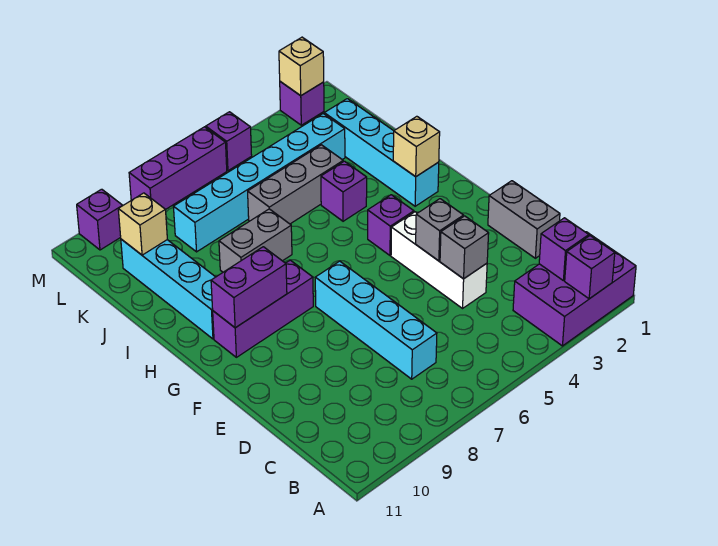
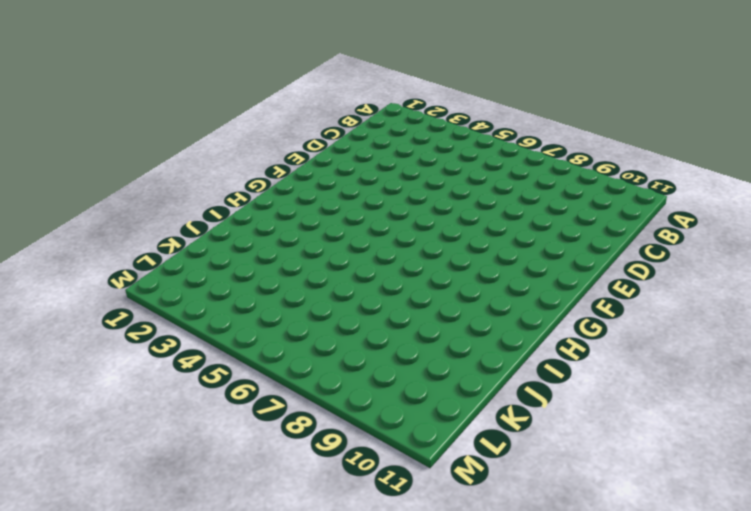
none -> purple 2x3 brick [513,232,636,346]
none -> cyan 1x4 brick [315,261,437,379]
none -> grey 1x2 brick [488,181,560,258]

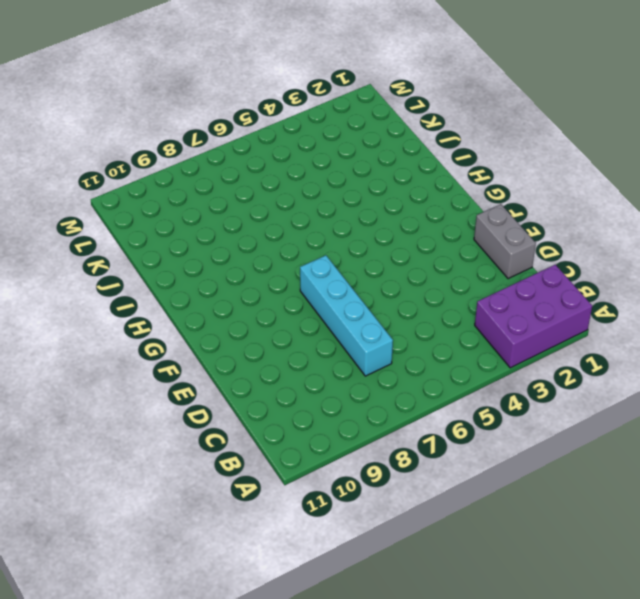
none -> white 1x3 brick [391,212,487,308]
none -> purple 1x1 brick [368,195,414,255]
none -> purple 1x3 brick [213,260,313,357]

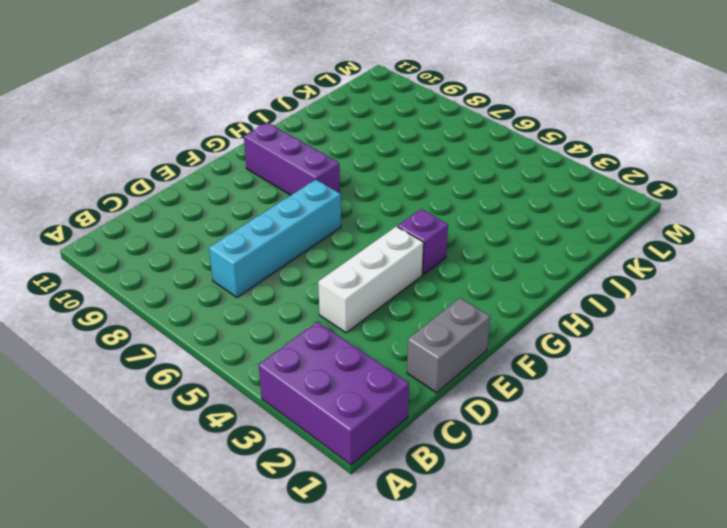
none -> cyan 1x4 brick [324,99,439,206]
none -> cyan 1x4 brick [121,239,215,339]
none -> purple 1x1 brick [321,161,367,221]

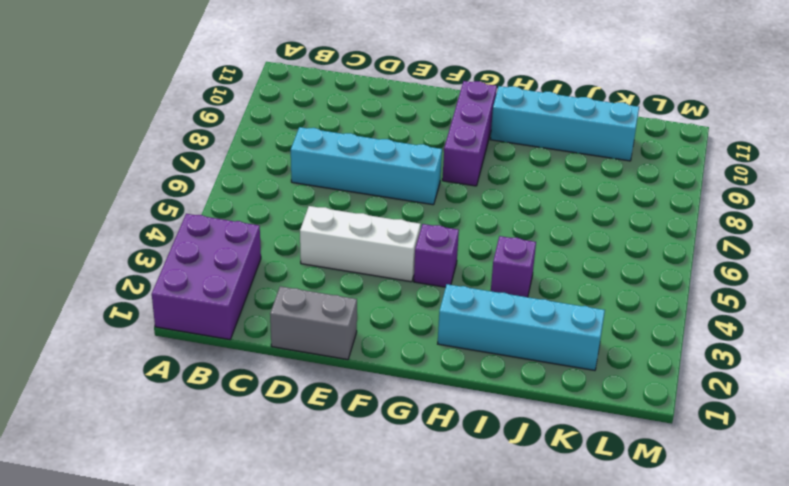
none -> grey 1x2 brick [219,209,292,272]
none -> grey 1x3 brick [248,145,343,224]
none -> cyan 1x6 brick [174,114,345,252]

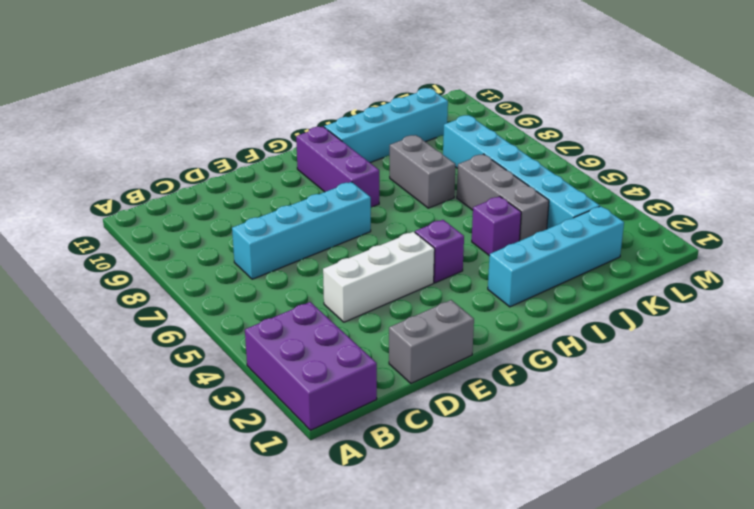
none -> purple 1x1 brick [280,82,324,125]
none -> purple 1x1 brick [206,112,252,171]
none -> purple 1x3 brick [129,127,227,210]

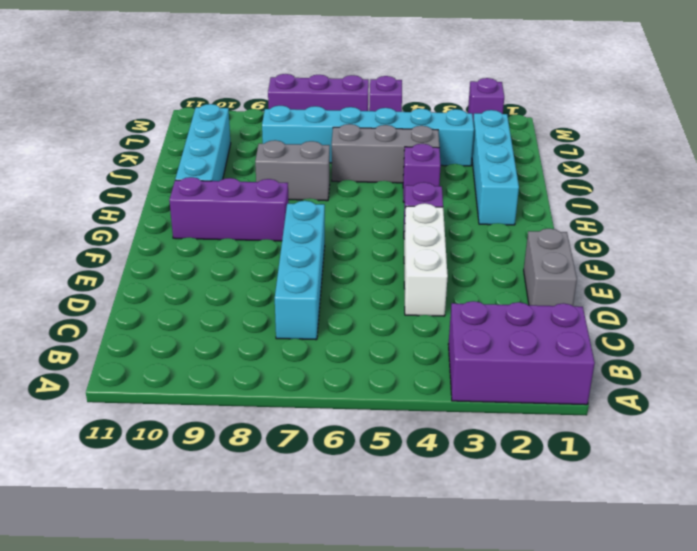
none -> purple 1x1 brick [77,189,123,250]
none -> purple 1x1 brick [565,236,615,299]
none -> purple 1x1 brick [539,218,589,281]

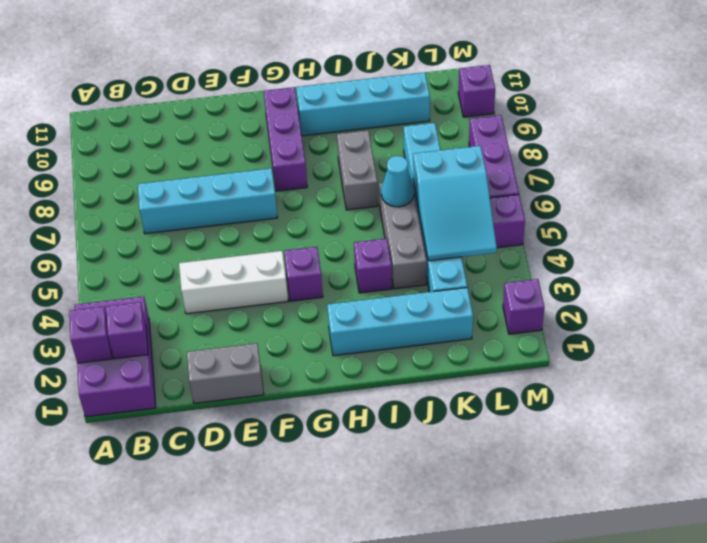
cyan 1x1 cone [381,156,414,207] -> none
cyan 2x3 slope [413,146,497,261] -> none
none -> grey 1x1 brick [440,216,489,279]
none -> grey 1x1 brick [416,199,464,261]
none -> purple 1x2 brick [211,247,287,328]

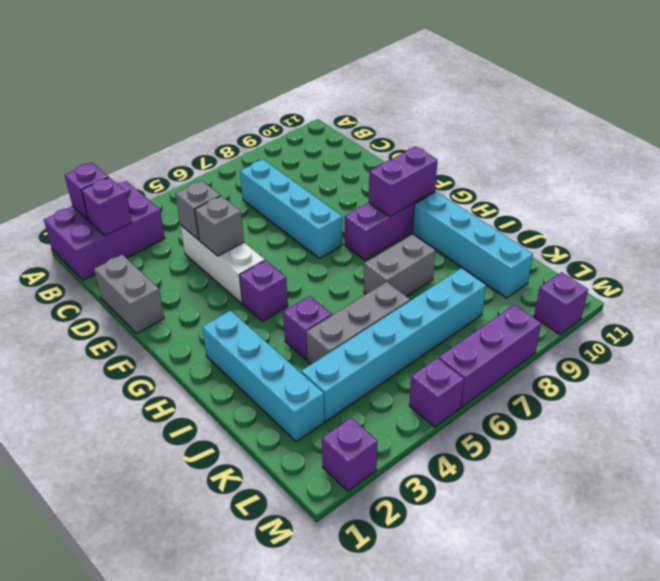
none -> tan 1x1 brick [393,116,440,177]
none -> tan 1x1 brick [118,193,167,255]
none -> tan 1x1 brick [279,37,324,96]

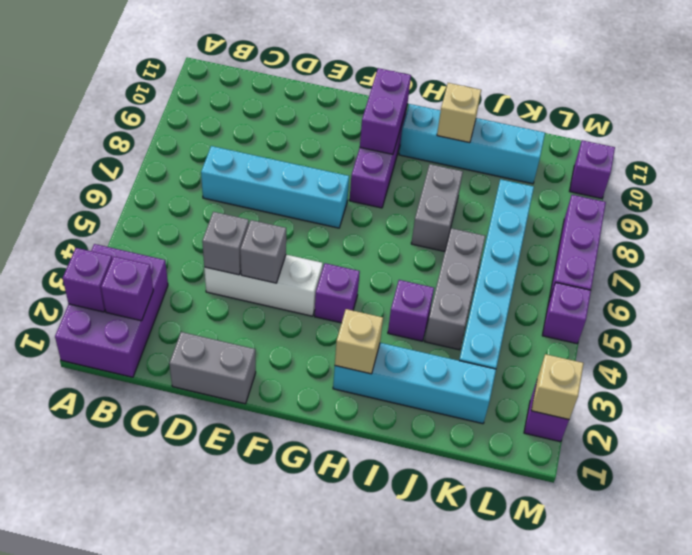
tan 1x1 brick [437,83,481,143] -> tan 1x1 brick moved to [118,193,167,255]

